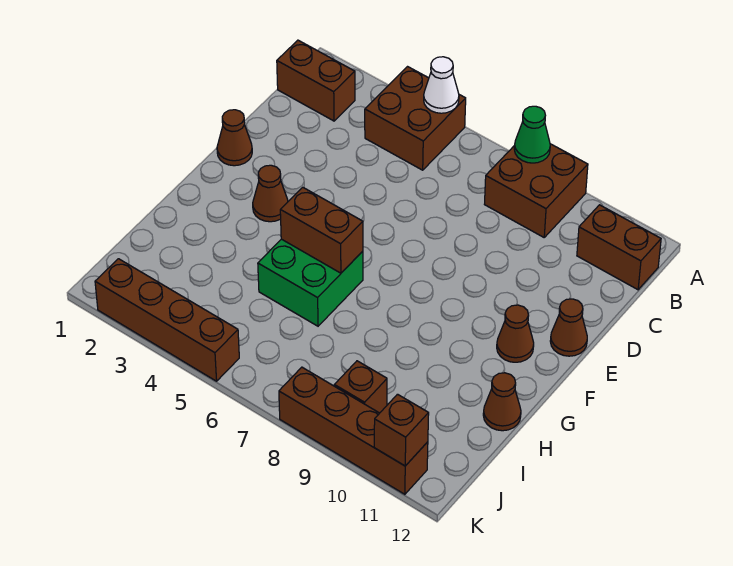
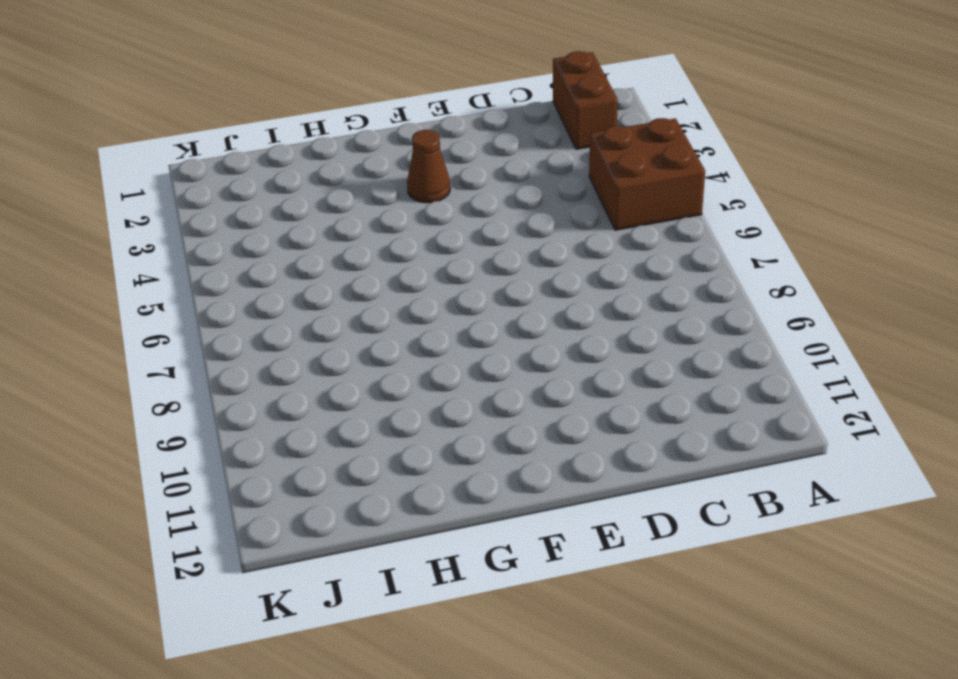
none -> brown 2x2 brick [484,144,588,237]
none -> brown 1x2 brick [577,205,661,290]
none -> brown 1x1 cone [217,110,252,166]

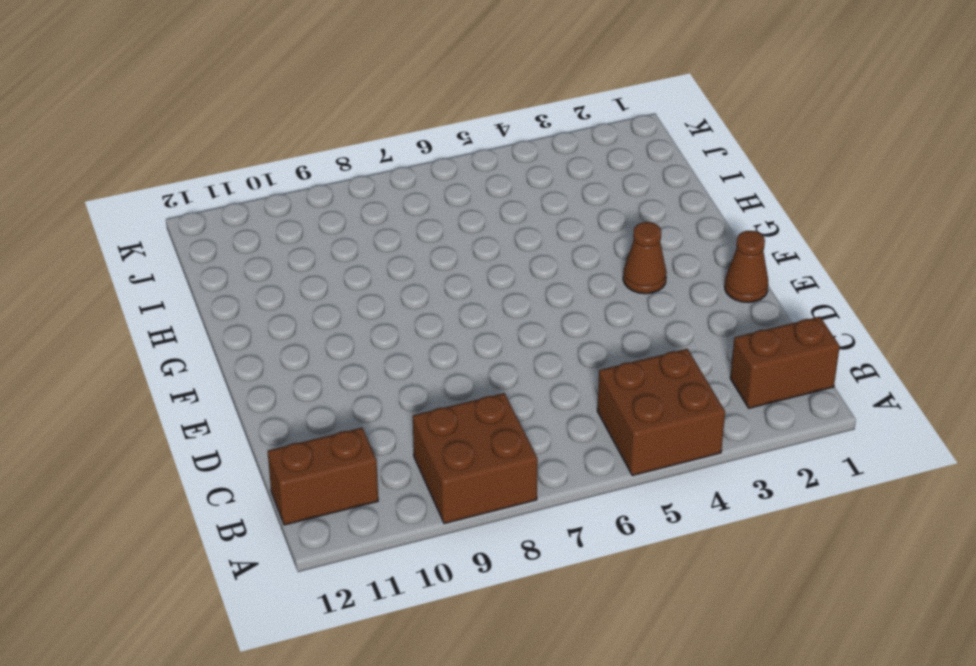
none -> brown 1x1 cone [550,299,587,356]
none -> brown 1x1 cone [497,305,534,362]
none -> green 2x2 brick [258,239,363,326]

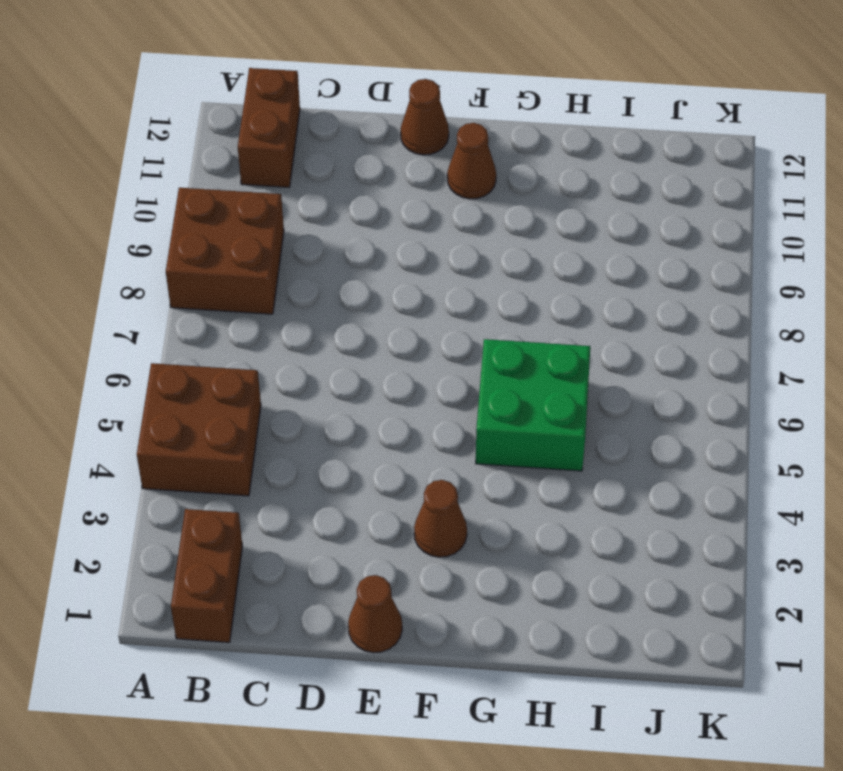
none -> brown 1x1 cone [483,373,521,431]
none -> brown 1x1 brick [334,361,387,413]
none -> brown 1x4 brick [95,259,239,381]

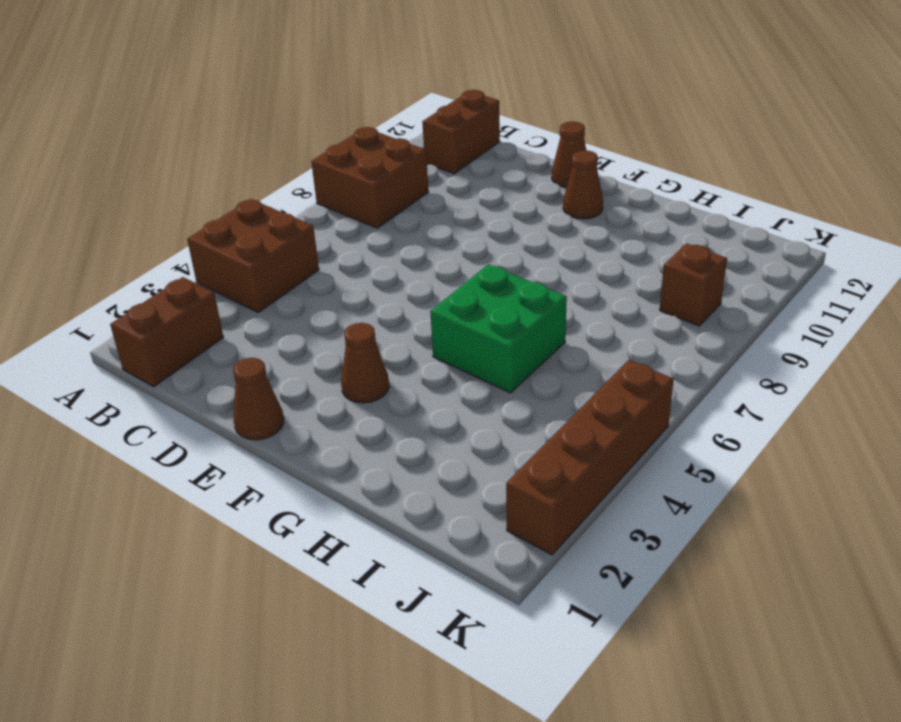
none -> brown 1x1 cone [483,373,521,431]
none -> brown 1x4 brick [279,367,428,494]
none -> white 1x1 cone [424,57,459,113]

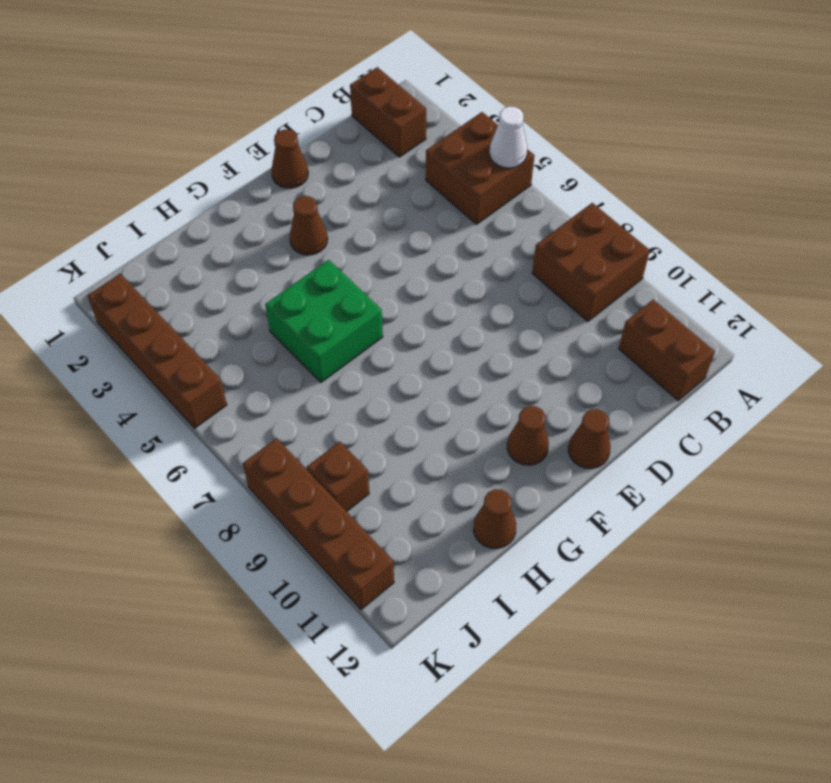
none -> green 1x1 cone [514,106,550,163]
none -> brown 1x2 brick [280,187,363,273]
none -> brown 1x1 brick [374,394,429,466]

